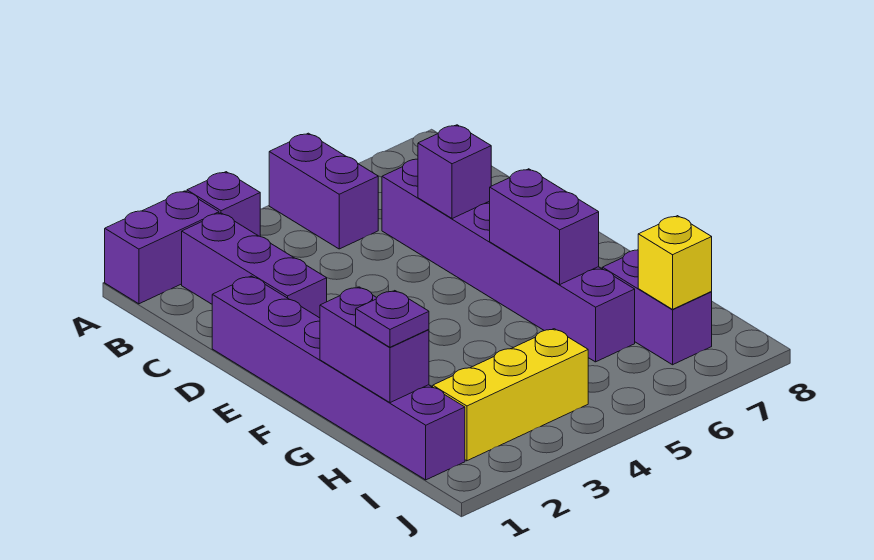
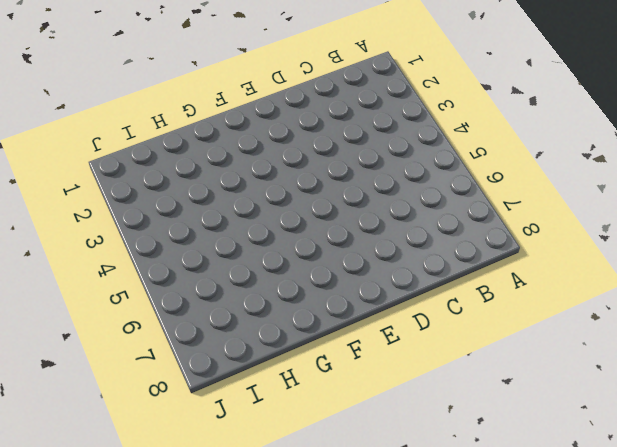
none -> purple 1x2 brick [105,191,219,304]
none -> purple 1x1 brick [187,172,260,236]
none -> purple 1x2 brick [269,133,378,249]

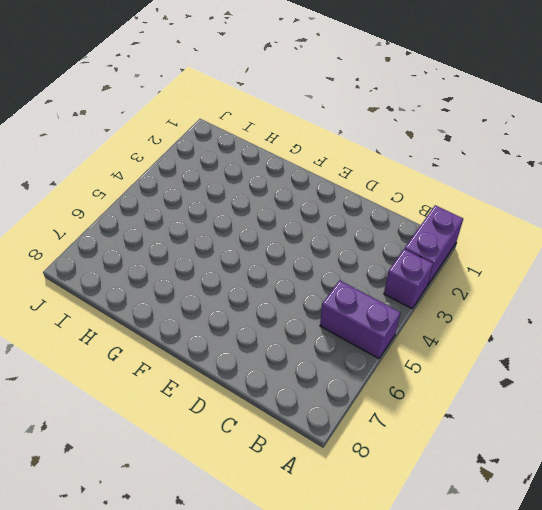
none -> purple 1x3 brick [182,213,327,318]
none -> purple 1x6 brick [382,159,635,362]
none -> purple 1x6 brick [212,276,465,480]

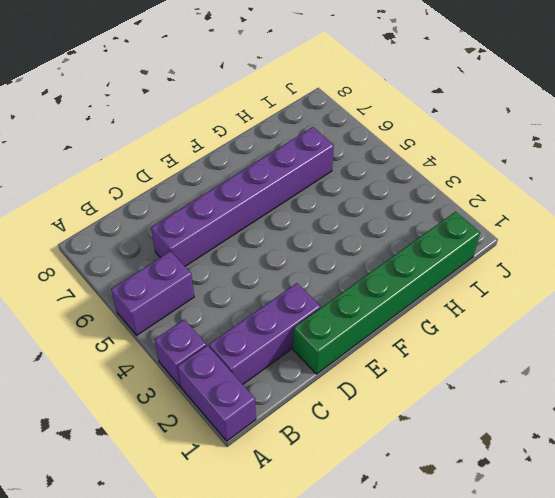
green 1x6 brick [293,212,480,374] -> purple 1x6 brick [212,276,465,480]
none -> purple 1x2 brick [603,250,712,365]
none -> yellow 1x3 brick [433,329,588,461]
none -> purple 1x1 brick [418,125,491,219]

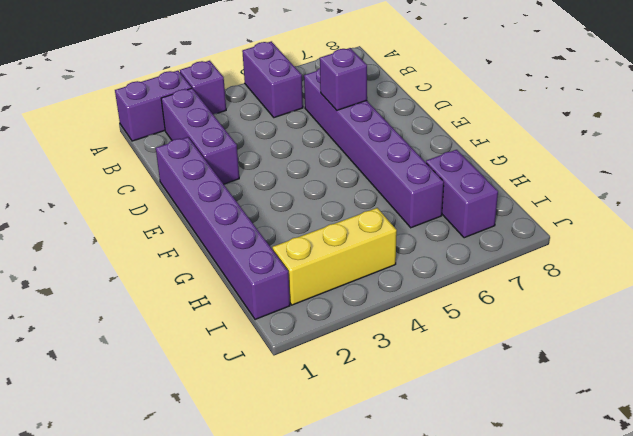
none -> purple 1x2 brick [490,169,599,284]
none -> purple 1x2 brick [320,287,429,403]
none -> yellow 1x1 brick [638,216,712,309]

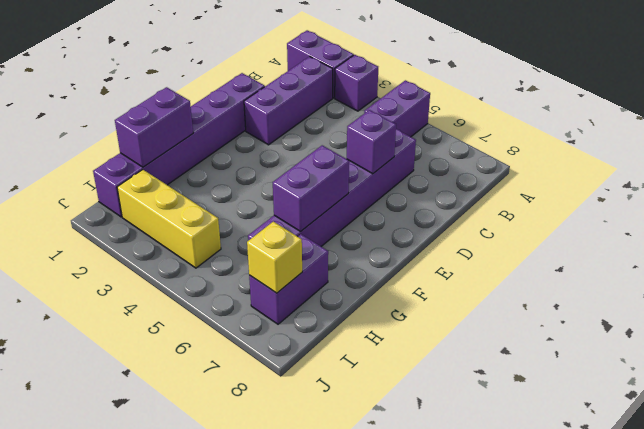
none -> purple 1x1 plate [356,291,429,347]

